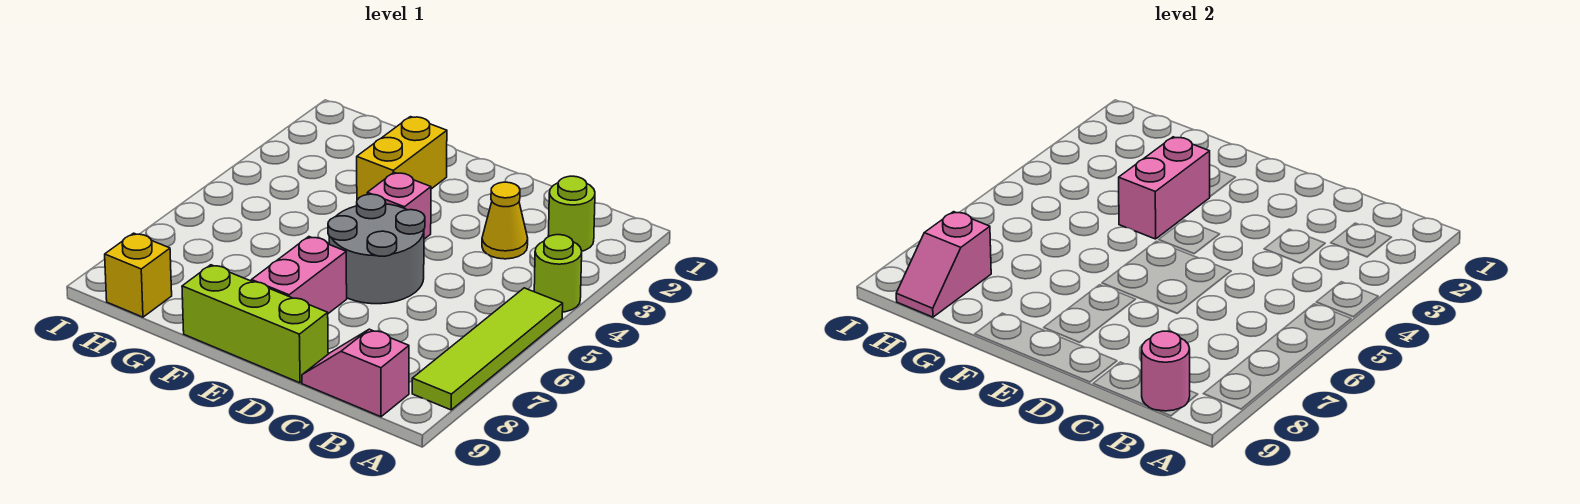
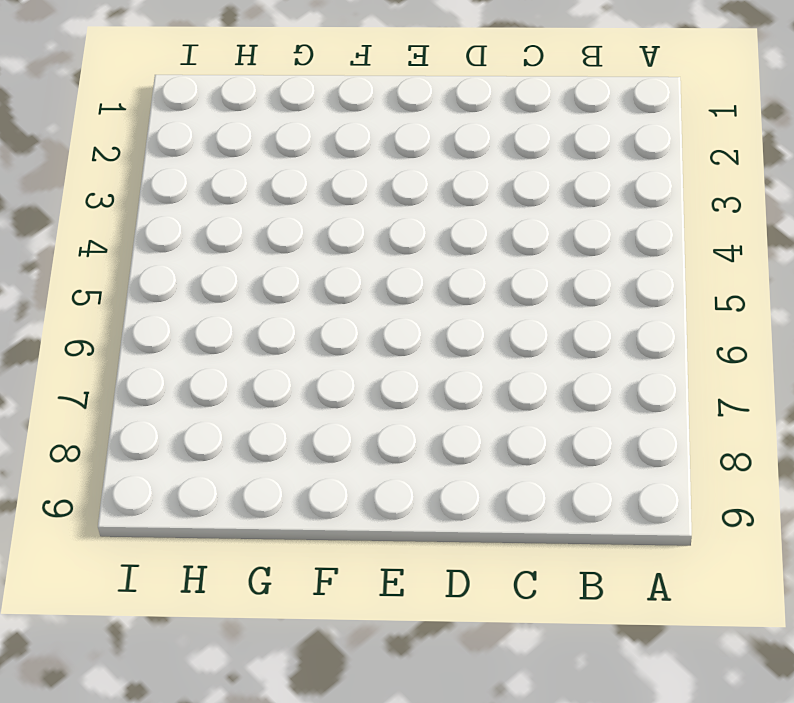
none -> lime 1x1 round brick [534,235,582,312]
none -> lime 1x4 tile [412,288,563,410]
none -> lime 1x1 round brick [548,176,595,251]

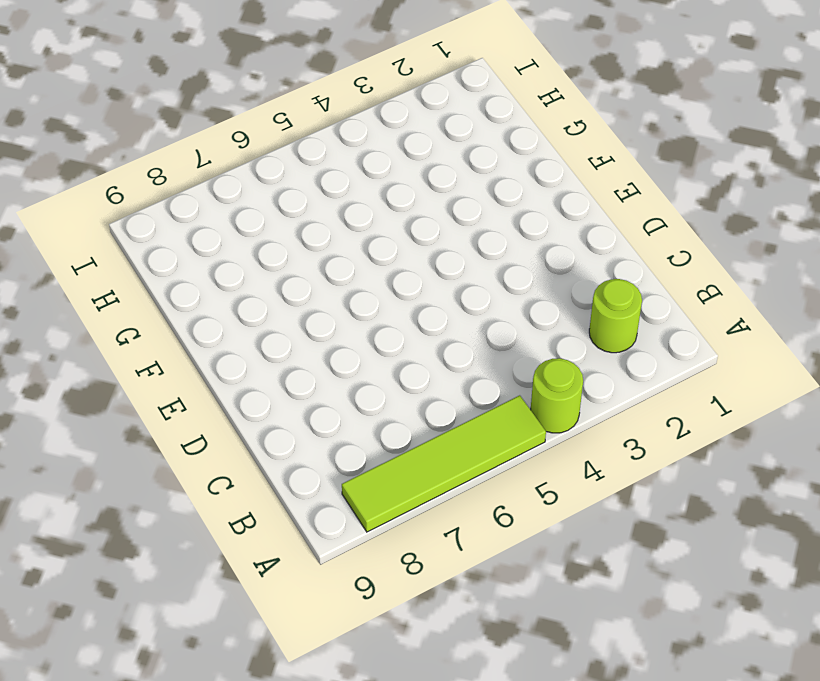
none -> pink 1x2 slope [302,329,409,417]
none -> yellow 1x1 cone [482,182,528,259]
none -> grey 2x2 round brick [328,194,425,304]

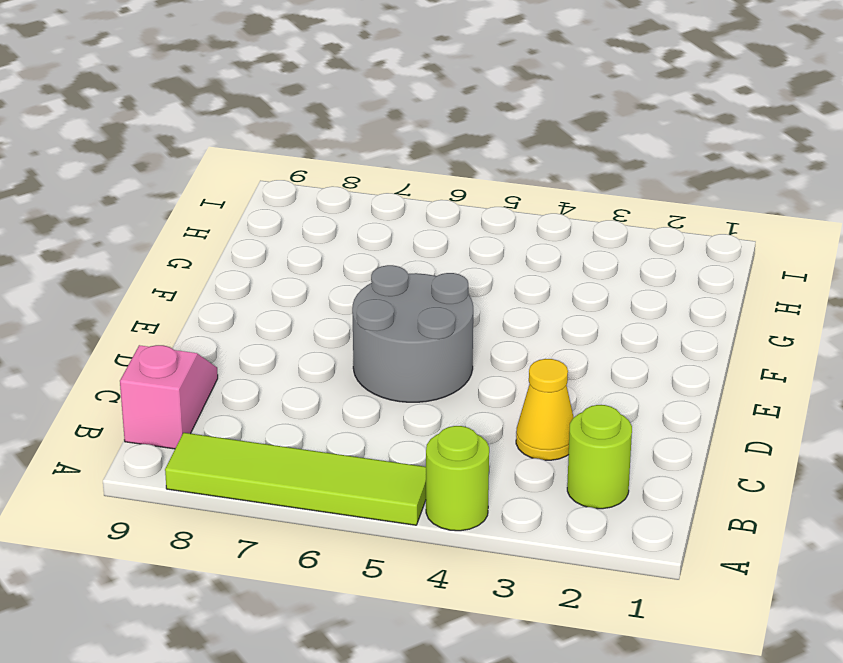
none -> lime 1x3 brick [182,265,328,383]
none -> pink 1x1 brick [367,173,431,239]
none -> pink 1x2 brick [251,237,347,313]

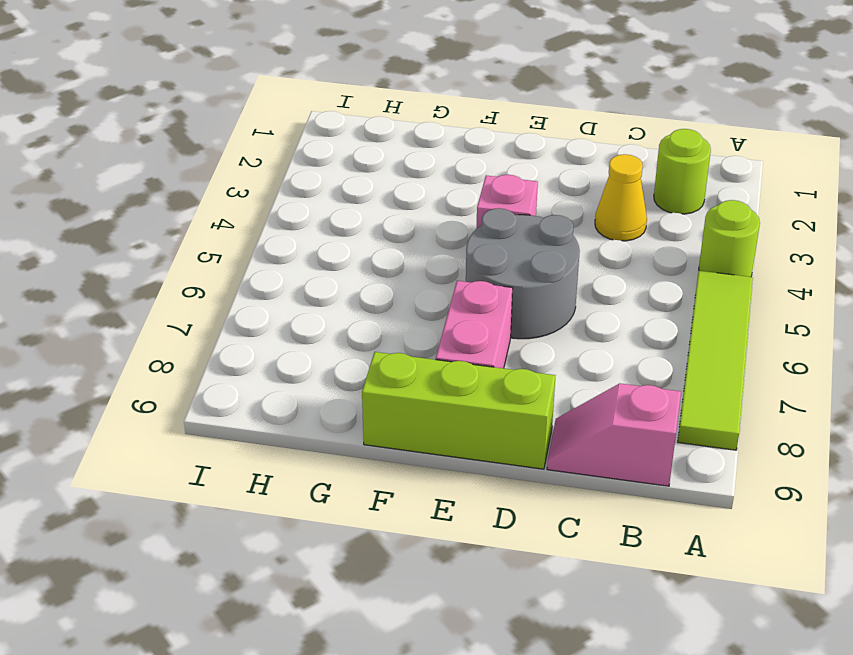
none -> yellow 1x2 brick [357,117,447,200]
none -> yellow 1x1 brick [105,233,172,317]
none -> pink 1x1 round brick [1142,331,1190,411]

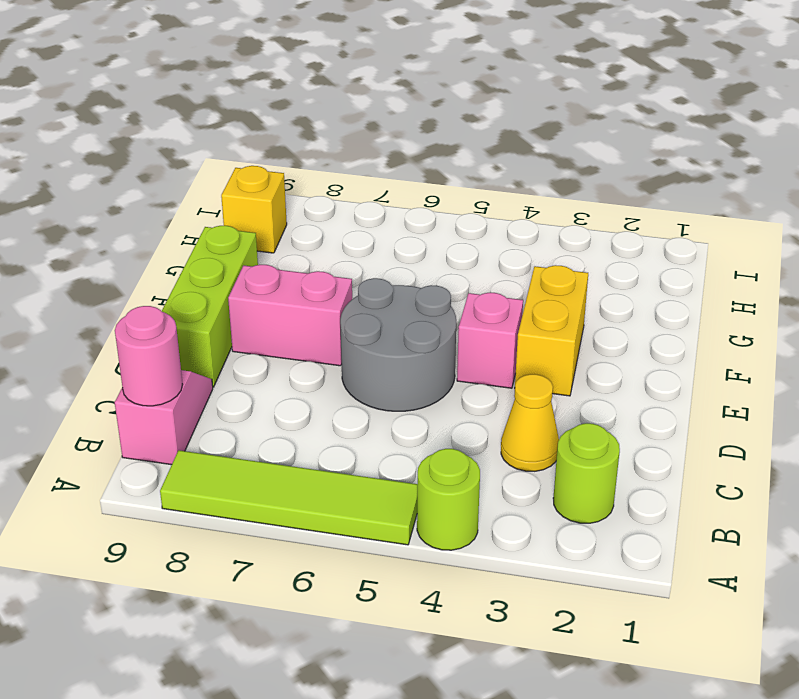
yellow 1x2 brick [515,265,588,396] -> yellow 1x2 brick turned to [357,117,447,200]
none -> pink 1x2 brick [1119,137,1210,239]
none -> pink 1x2 slope [896,212,991,317]

